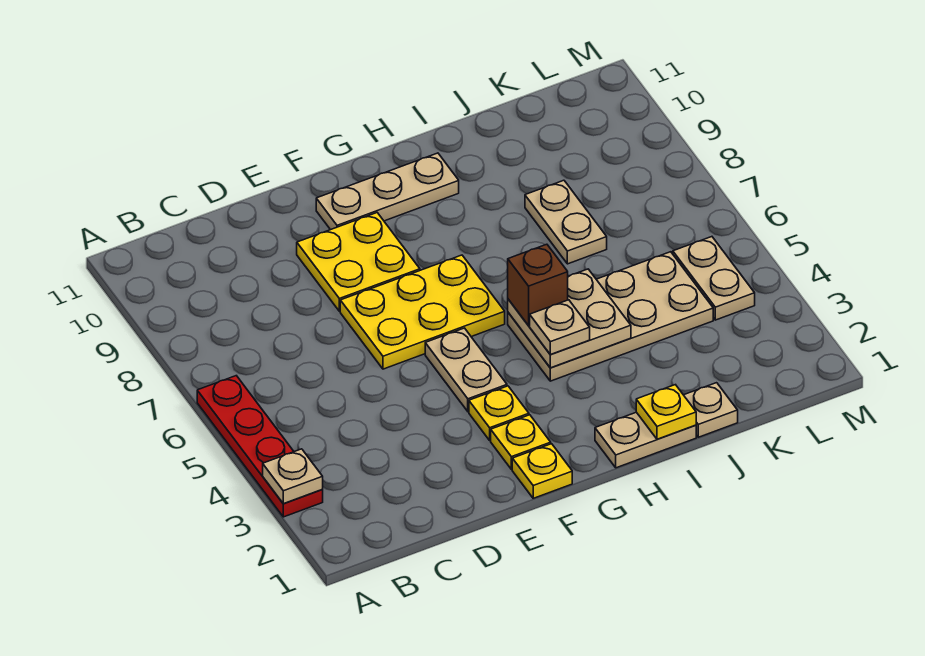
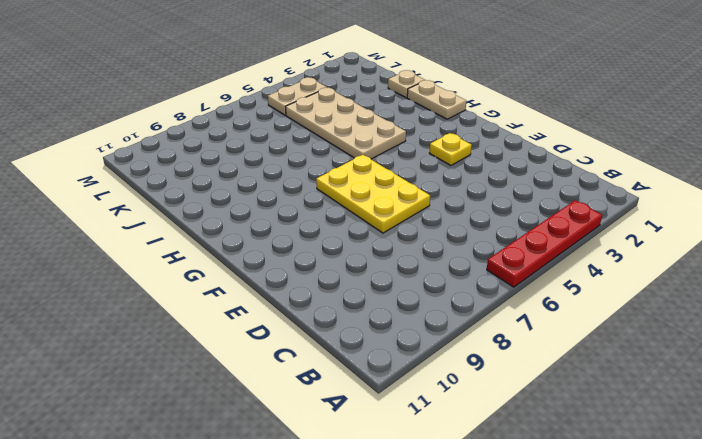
none -> yellow 2x2 plate [297,213,420,311]
none -> yellow 1x1 plate [512,444,572,498]
none -> yellow 1x1 plate [491,415,551,470]

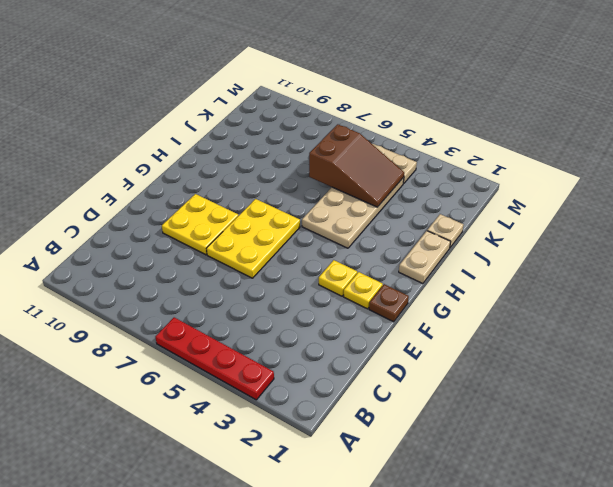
brown 1x1 plate [369,284,409,322] -> yellow 1x1 plate [512,444,572,498]
brown 2x3 slope [309,124,404,207] -> none
none -> tan 1x2 plate [425,328,507,412]
none -> tan 1x3 plate [316,153,459,230]
none -> tan 1x2 plate [525,180,607,264]

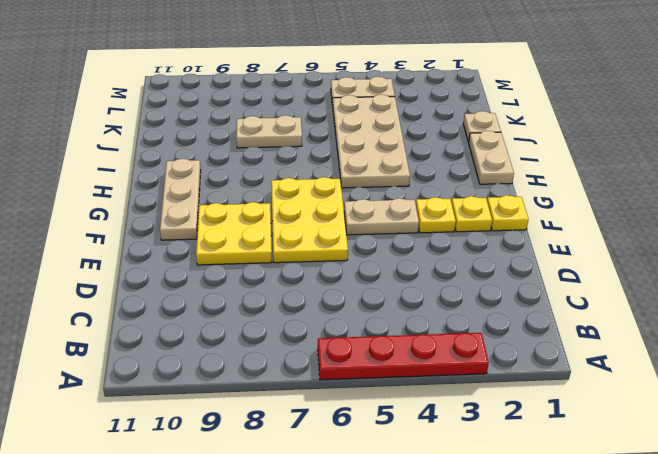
none -> tan 1x1 plate [263,449,323,504]
none -> tan 2x2 plate [508,269,631,368]
none -> yellow 1x1 plate [636,385,696,439]

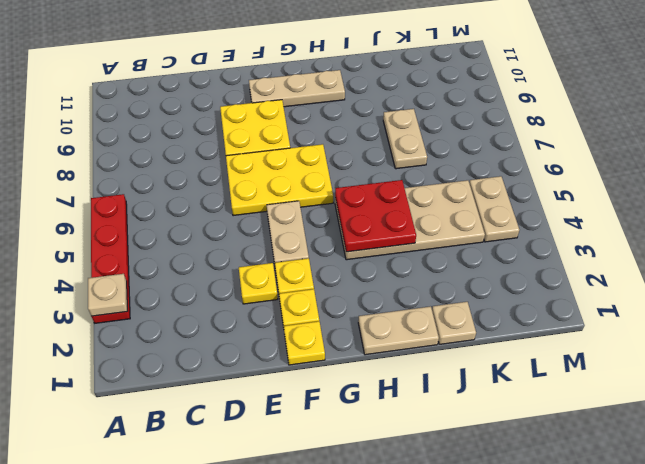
yellow 1x1 plate [239,263,278,304] -> yellow 1x1 plate moved to [636,385,696,439]
red 2x2 plate [335,180,416,252] -> tan 2x2 plate [508,269,631,368]
none -> tan 1x1 plate [530,300,590,355]
none -> brown 1x1 brick [508,244,568,326]

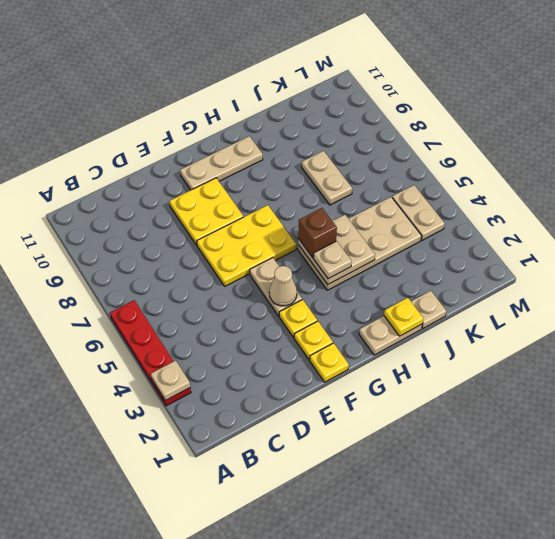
tan 1x1 cone [269,266,297,306] -> none

